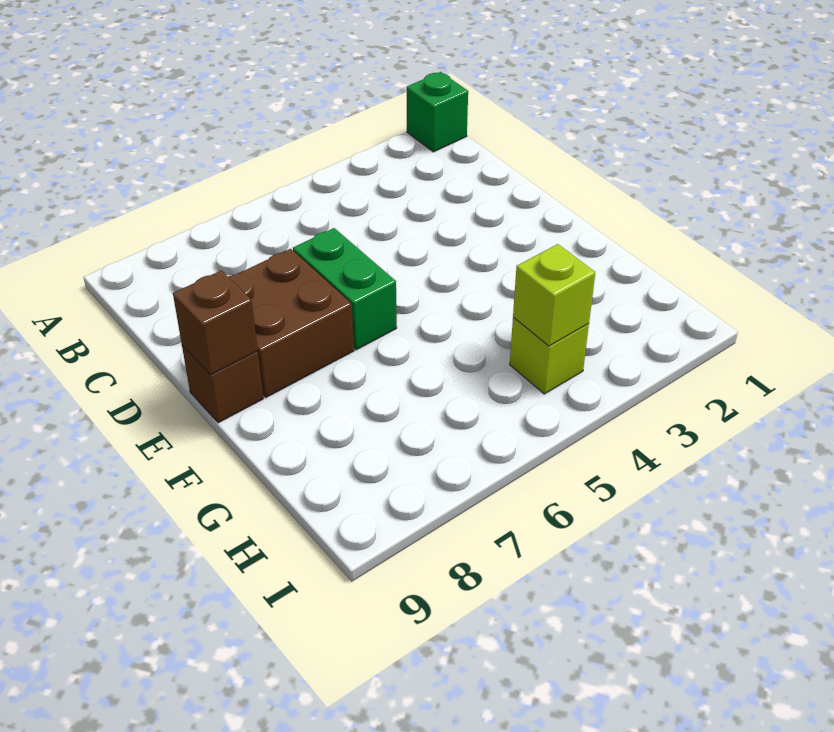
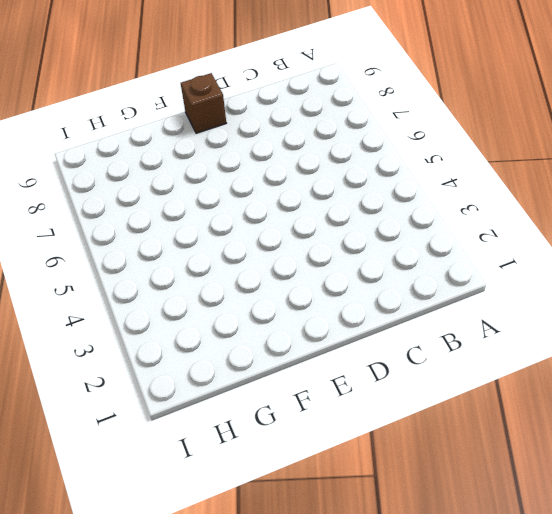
none -> green 1x1 brick [407,72,468,152]
none -> green 1x2 brick [293,228,397,350]

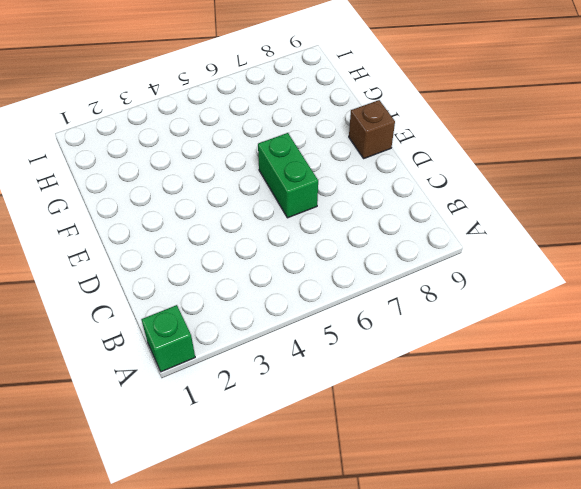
none -> brown 2x2 brick [228,249,354,397]
none -> lime 1x1 brick [510,317,589,394]

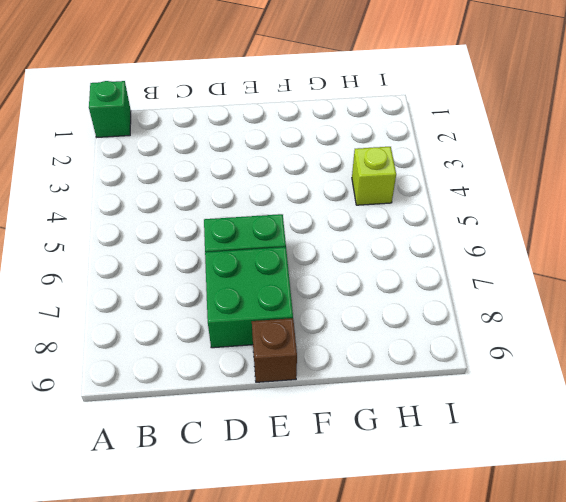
green 2x2 brick [205,247,293,348] -> brown 2x2 brick [228,249,354,397]
none -> brown 1x1 brick [173,270,258,375]
none -> lime 1x1 brick [513,244,595,346]

